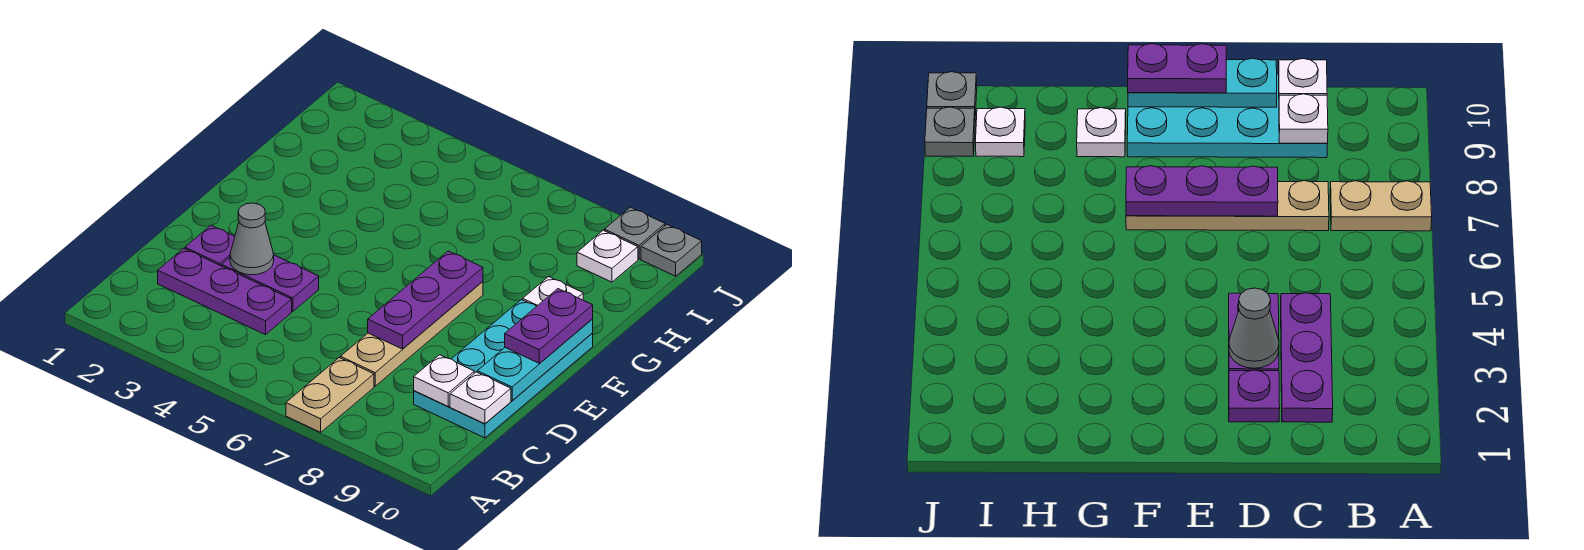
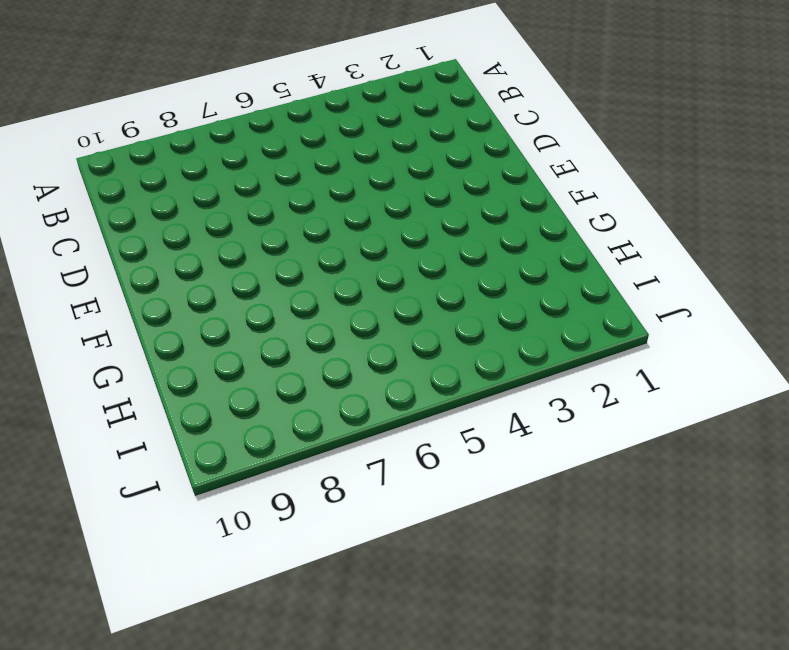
none -> tan 1x2 plate [286,358,374,432]
none -> purple 1x3 plate [158,248,292,335]
none -> tan 1x4 plate [340,281,483,386]

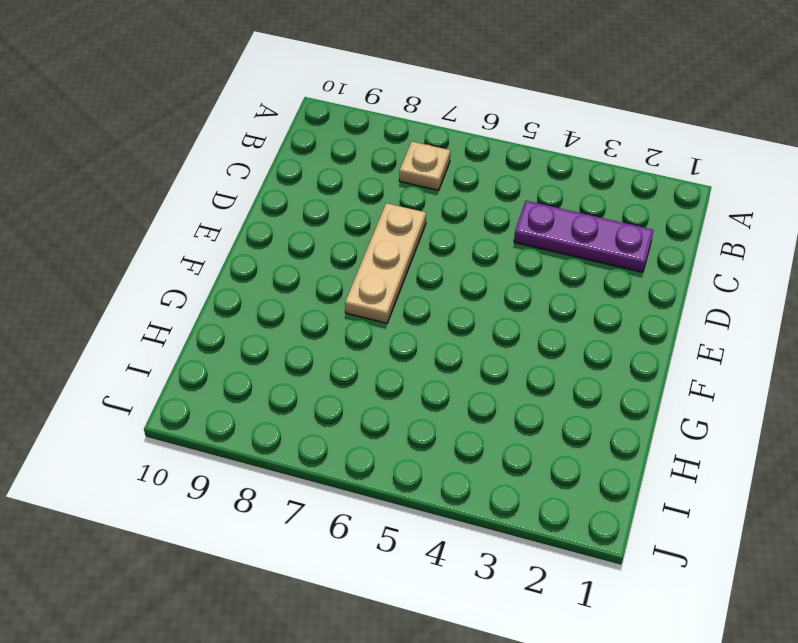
tan 1x1 plate [399,142,450,190] -> tan 1x2 plate [286,358,374,432]
tan 1x3 plate [345,203,426,323] -> tan 1x4 plate [340,281,483,386]
none -> cyan 2x4 plate [414,300,593,438]
none -> purple 1x1 plate [185,225,235,266]
none -> purple 1x2 plate [221,255,319,312]

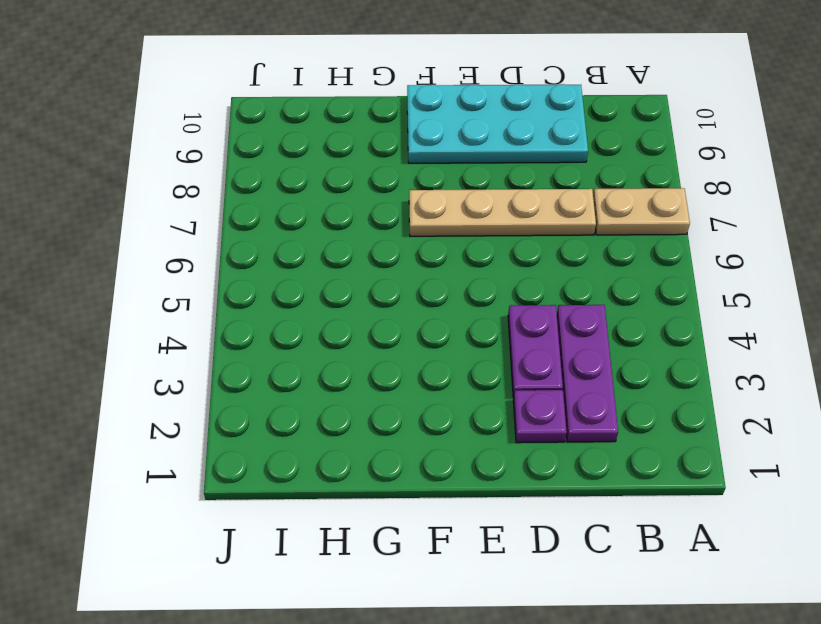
none -> white 1x1 plate [523,277,583,306]
none -> white 1x1 plate [577,230,638,282]
none -> grey 1x1 plate [604,207,665,259]

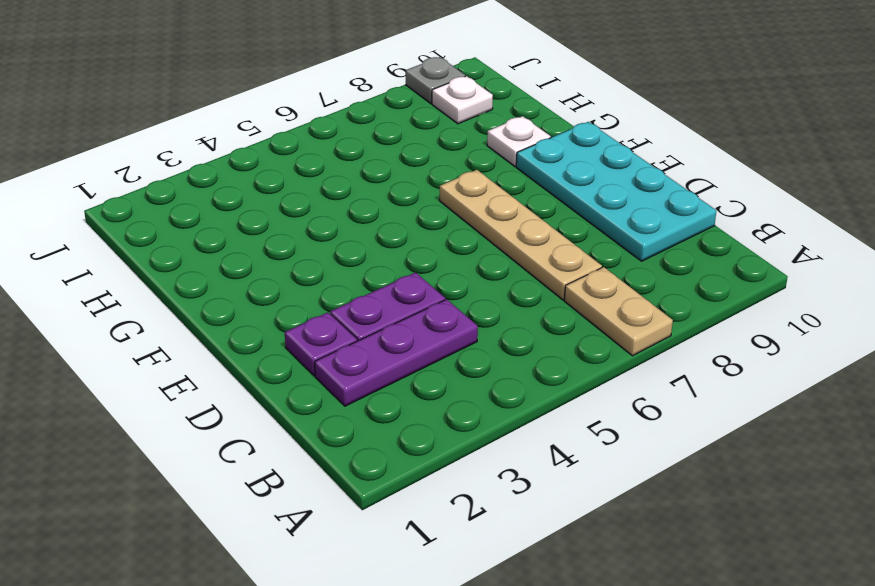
none -> grey 1x1 plate [641,225,702,276]
none -> white 1x1 plate [414,355,474,406]
none -> white 1x1 plate [450,372,511,424]

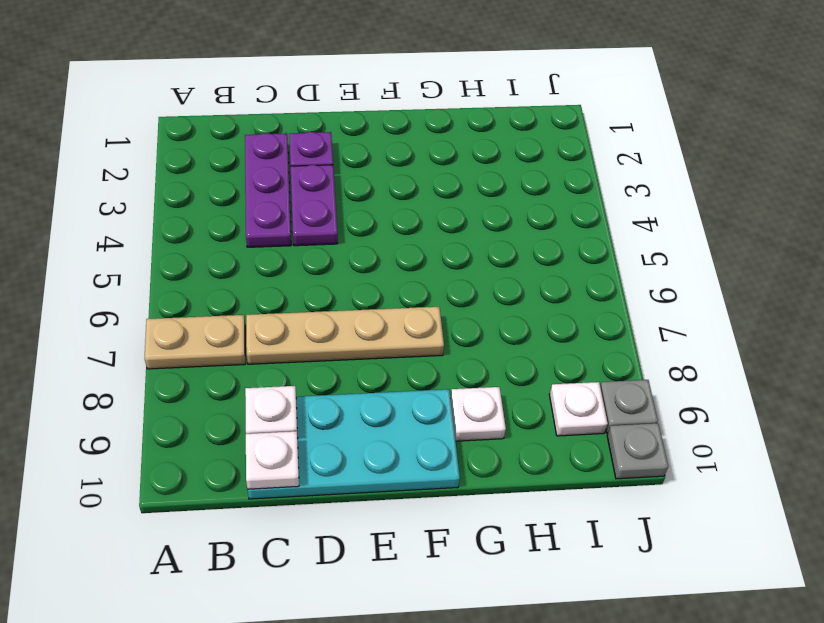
none -> grey 1x1 cone [230,203,274,275]
none -> purple 1x3 plate [368,251,483,349]
none -> cyan 1x3 plate [477,319,593,401]

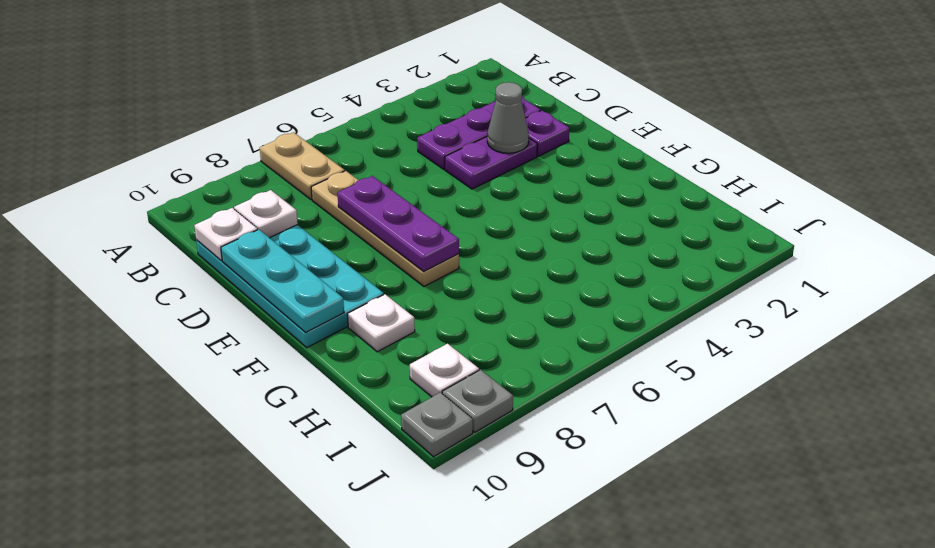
none -> purple 1x2 plate [505,289,593,363]

